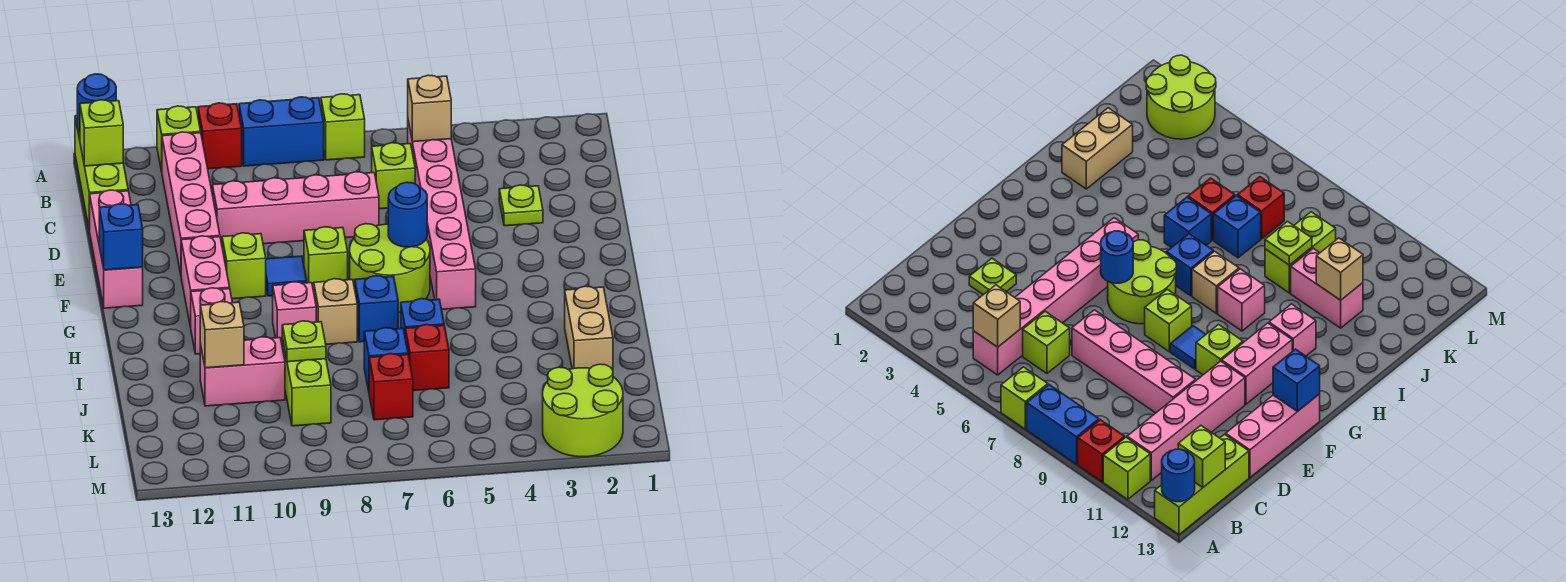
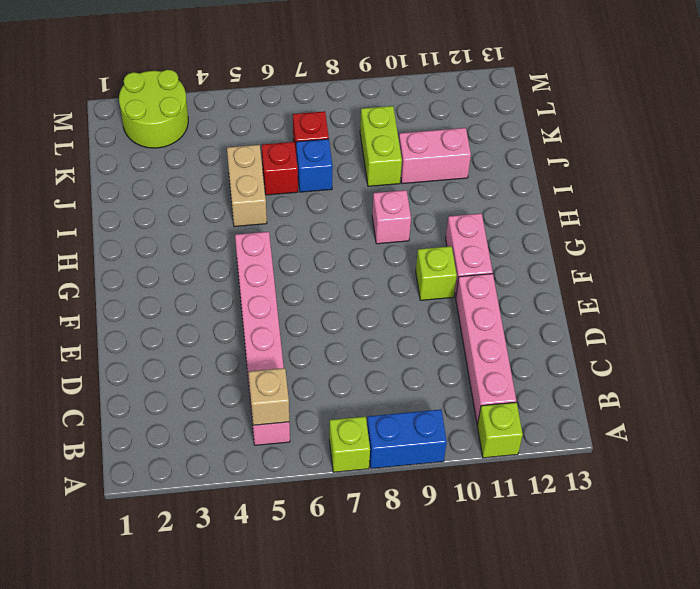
tan 1x2 brick [227,145,267,227] -> tan 1x2 brick moved to [565,286,613,370]
none -> red 1x1 brick [198,103,242,169]
none -> lime 1x3 brick [75,116,128,230]
none -> lime 1x1 brick [372,143,415,209]
none -> lime 1x1 plate [499,185,543,226]

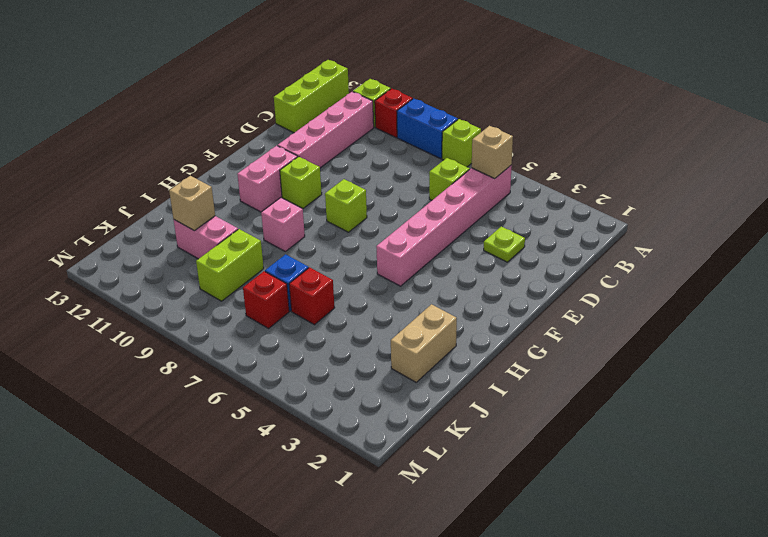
none -> pink 1x4 brick [213,172,379,244]
none -> pink 1x3 brick [90,190,143,308]
none -> lime 2x2 round brick [350,224,430,313]
none -> blue 1x1 tile [266,256,307,296]

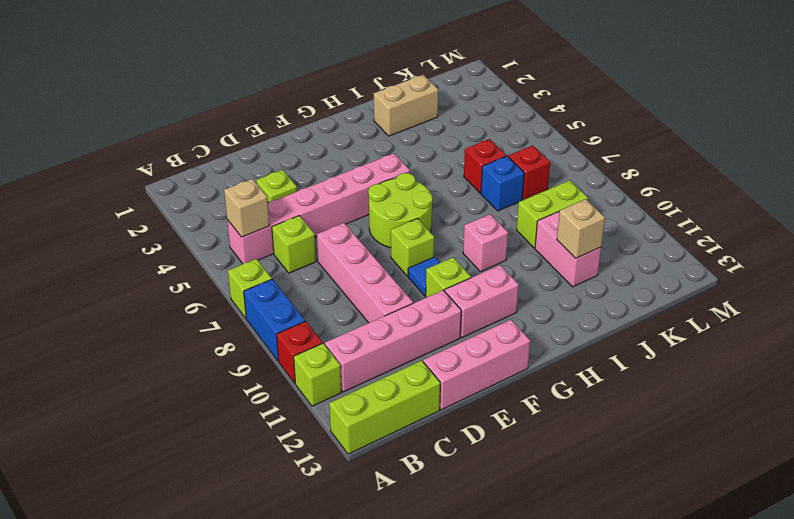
none -> blue 1x1 brick [355,276,398,342]
none -> tan 1x1 brick [314,279,357,344]
none -> pink 1x1 brick [191,288,232,354]
none -> blue 1x1 brick [401,299,444,334]

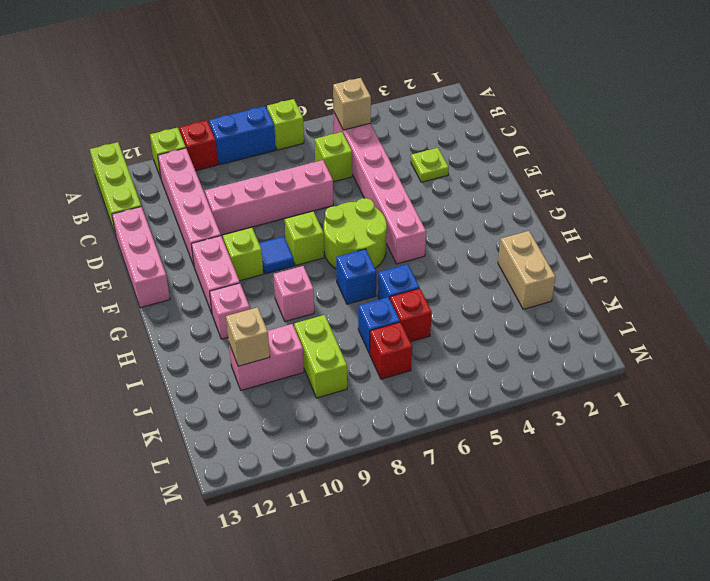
none -> tan 1x1 brick [314,279,357,344]
none -> lime 2x2 round brick [543,364,623,457]
none -> blue 1x1 round brick [77,74,116,132]
none -> lime 1x1 brick [80,100,123,166]

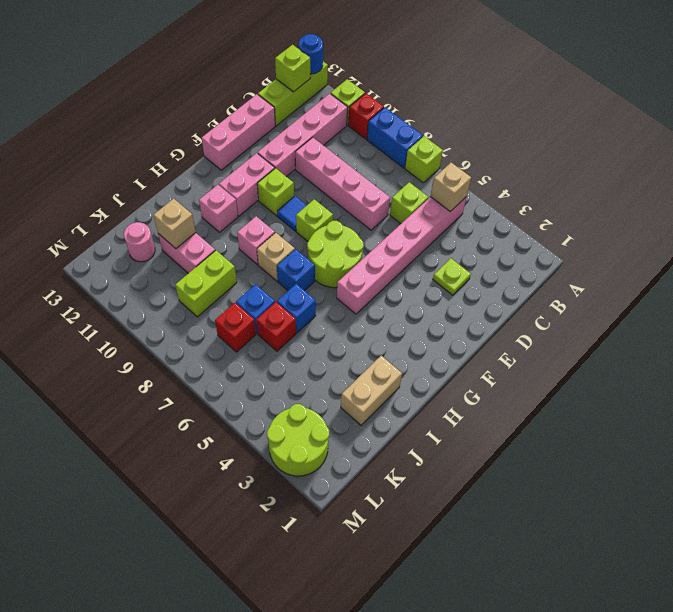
pink 1x1 round brick [124,222,155,262] -> none
none -> blue 1x1 round brick [388,182,427,247]
none -> blue 1x1 brick [99,204,143,270]
none -> lime 1x1 plate [282,321,326,362]

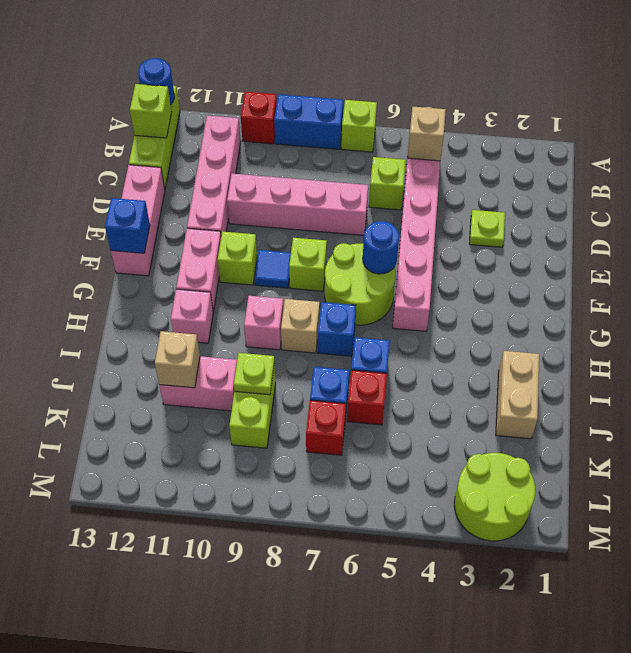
none -> lime 1x1 brick [157,106,201,171]

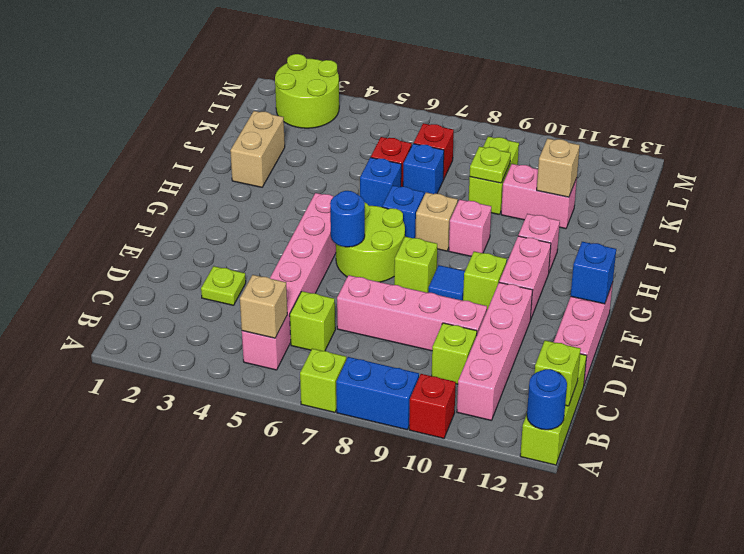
lime 1x1 brick [432,323,477,384] -> lime 1x1 brick moved to [157,106,201,171]

